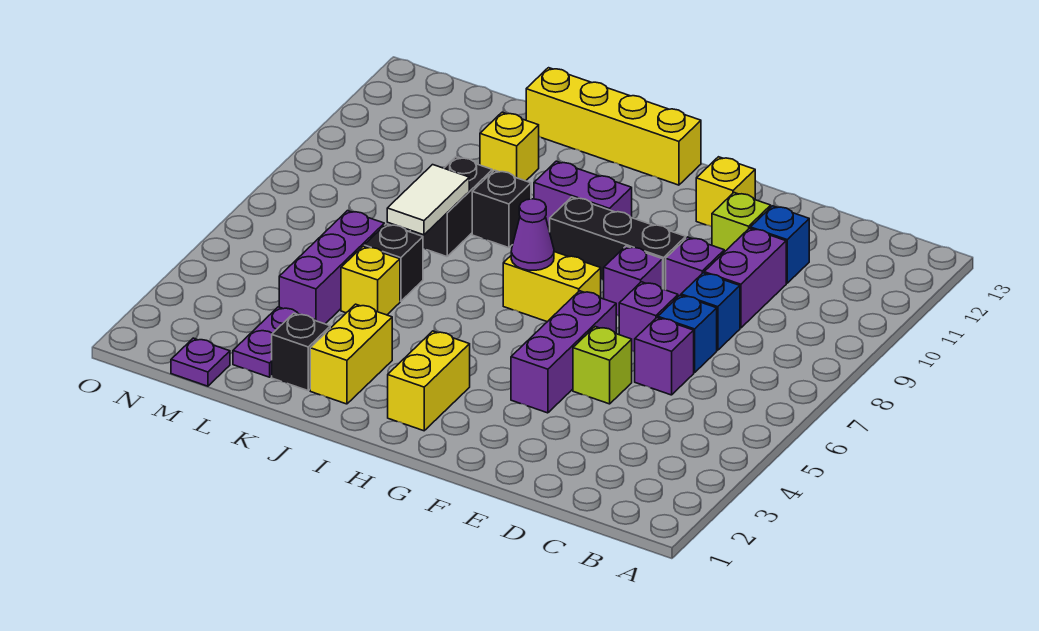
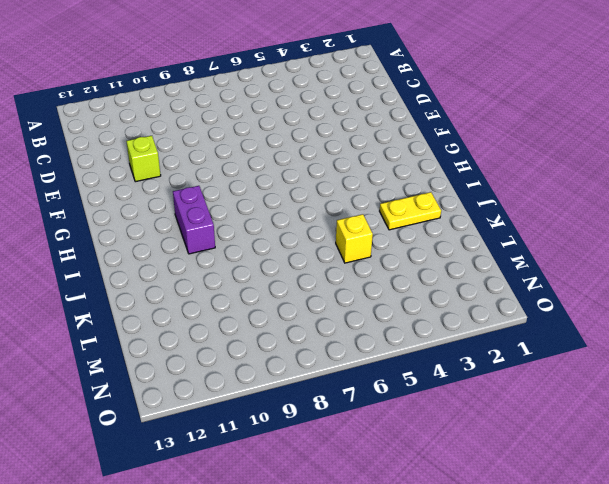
yellow 1x2 plate [380,192,441,230] -> yellow 1x2 brick [310,304,392,404]
none -> purple 1x1 brick [635,318,694,395]
none -> blue 1x1 brick [658,295,717,373]
none -> blue 1x1 brick [681,273,740,350]

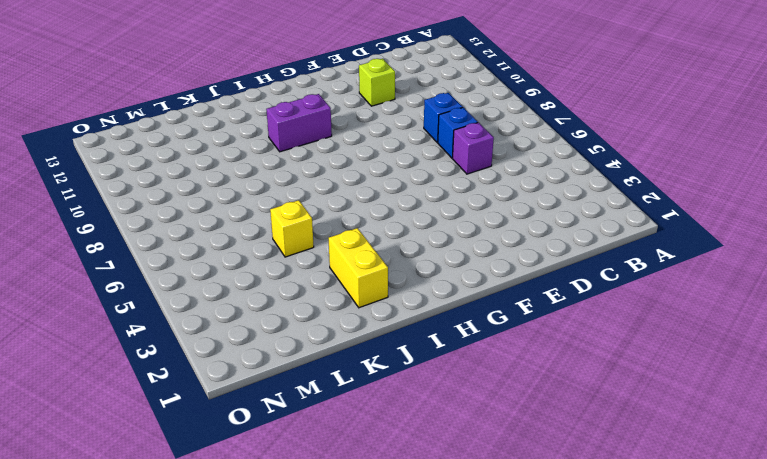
none -> purple 1x2 brick [704,228,786,328]
none -> blue 1x1 brick [751,206,809,283]
none -> lime 1x1 brick [573,327,632,404]

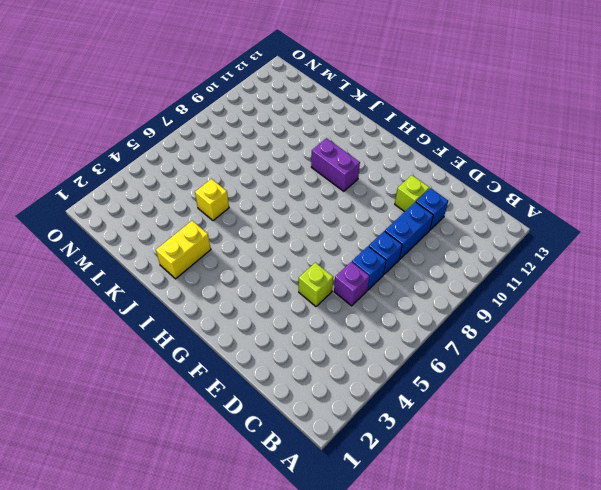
blue 1x2 brick [385,202,433,259] -> purple 1x2 brick [704,228,786,328]
none -> purple 1x1 brick [619,282,678,352]
none -> purple 1x1 brick [666,237,724,296]
none -> purple 1x3 brick [511,291,616,413]

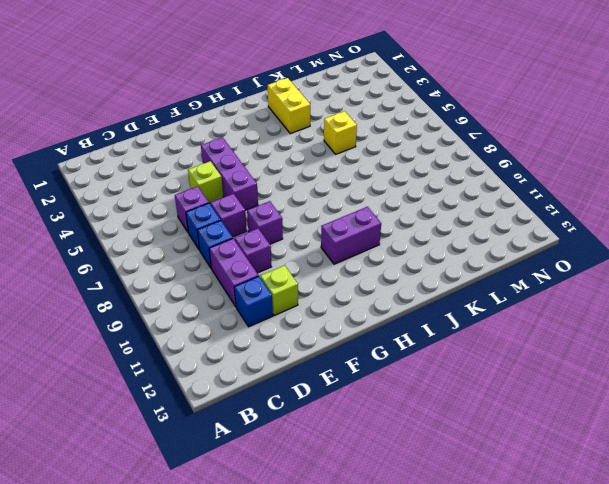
none -> black 1x3 brick [549,197,686,290]
none -> yellow 1x1 brick [696,157,755,227]
none -> yellow 1x2 brick [503,252,601,322]

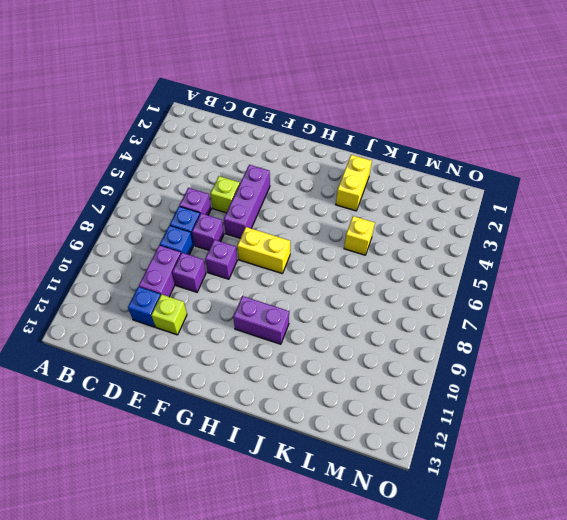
none -> black 1x3 brick [549,197,686,290]
none -> yellow 1x1 brick [696,157,755,227]
none -> yellow 1x2 brick [388,331,470,431]

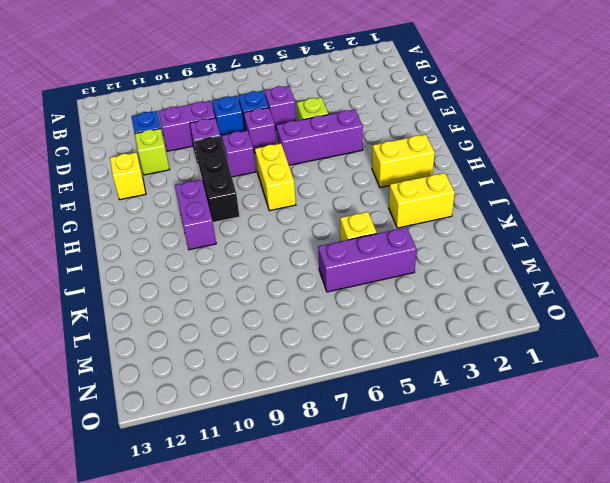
none -> yellow 1x4 brick [526,68,701,185]
none -> black 1x1 brick [472,170,531,248]
none -> black 1x1 brick [272,313,330,391]

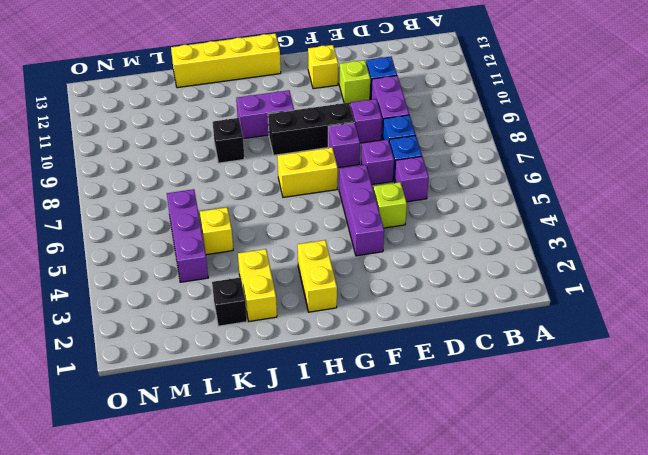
none -> black 1x1 brick [364,224,423,301]
none -> black 1x2 brick [410,157,492,257]
none -> yellow 1x1 brick [480,112,539,181]

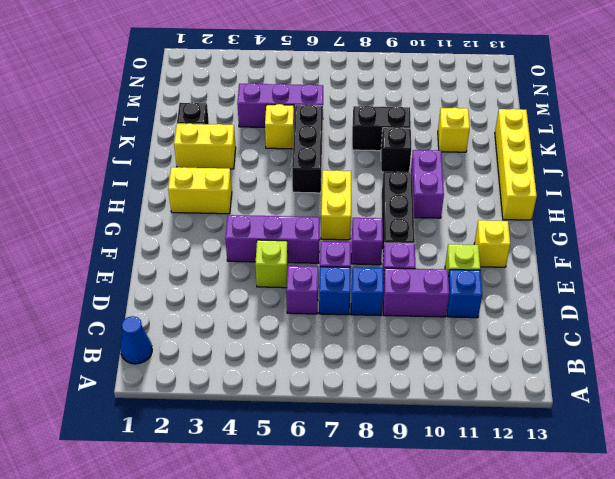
blue 1x1 cone [120,316,152,364] -> none
black 1x3 brick [292,105,323,193] -> black 1x1 brick [364,224,423,301]
none -> purple 1x2 plate [233,307,315,377]
none -> purple 1x1 plate [171,338,230,386]
none -> purple 1x1 cone [511,199,554,270]

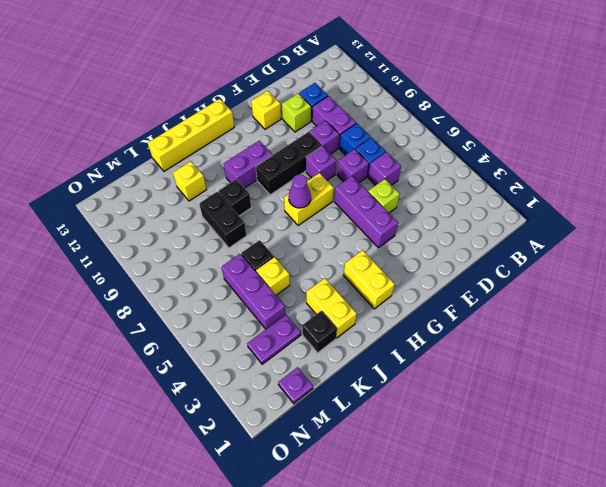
purple 1x2 plate [247,315,301,364] -> purple 1x2 plate turned to [233,307,315,377]
none -> white 1x2 tile [387,165,469,235]

